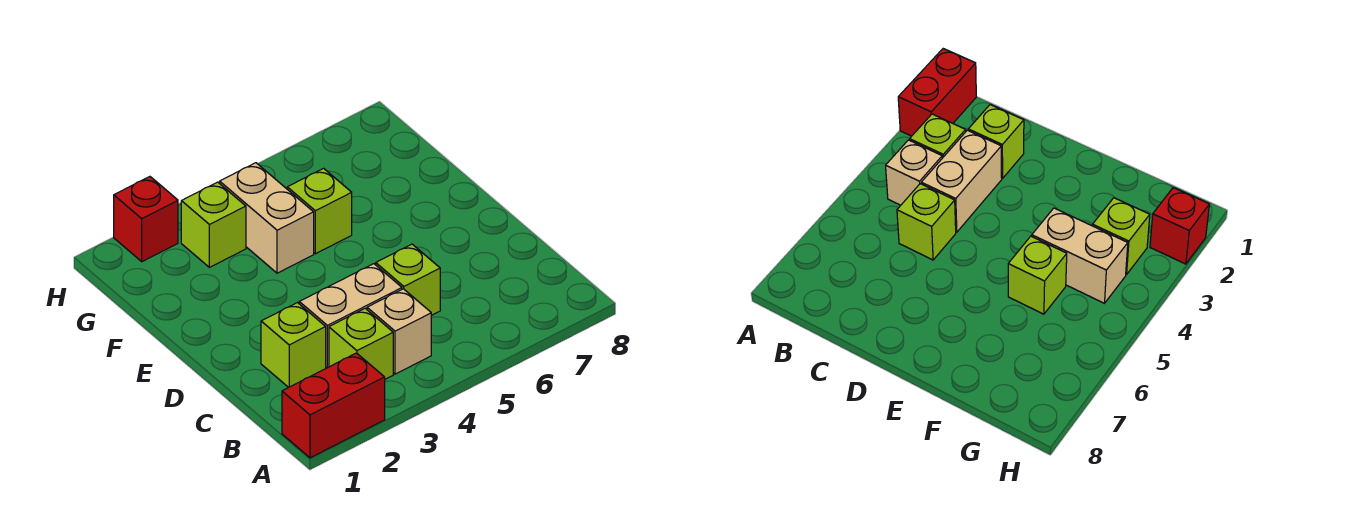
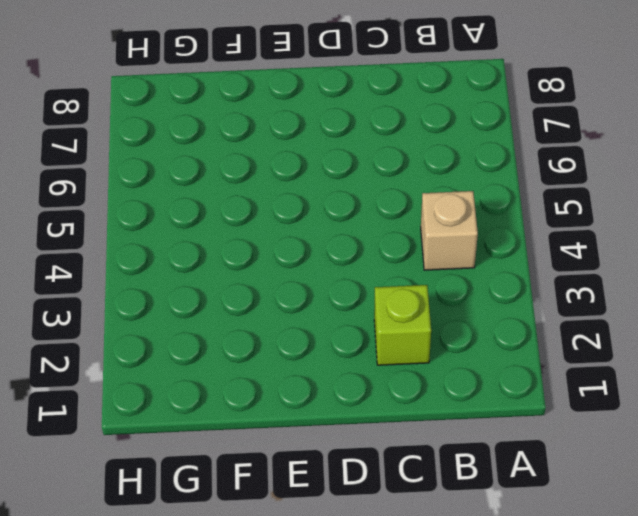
none -> red 1x2 brick [282,353,385,458]
none -> lime 1x1 brick [329,308,393,379]

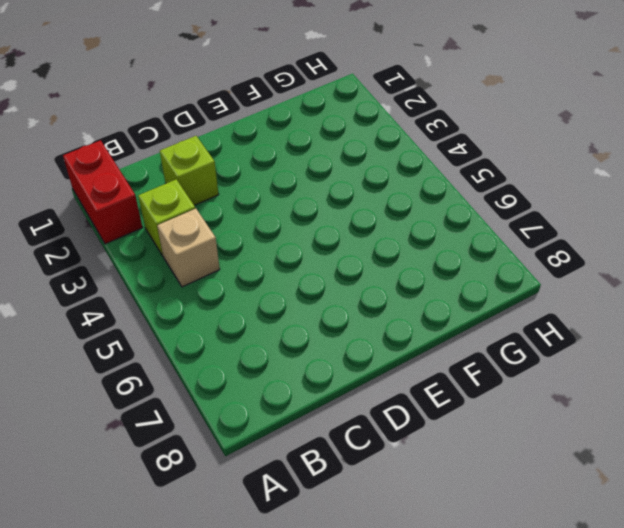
none -> tan 1x2 brick [299,264,402,368]
none -> lime 1x1 brick [376,244,440,316]

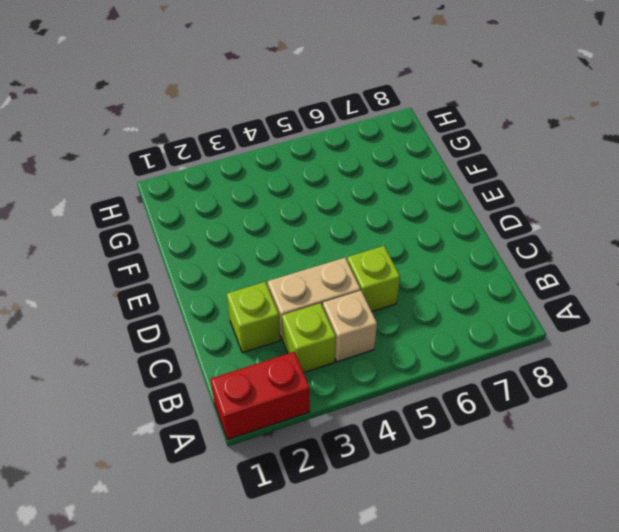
none -> tan 1x2 brick [220,163,314,273]
none -> lime 1x1 brick [287,168,352,254]

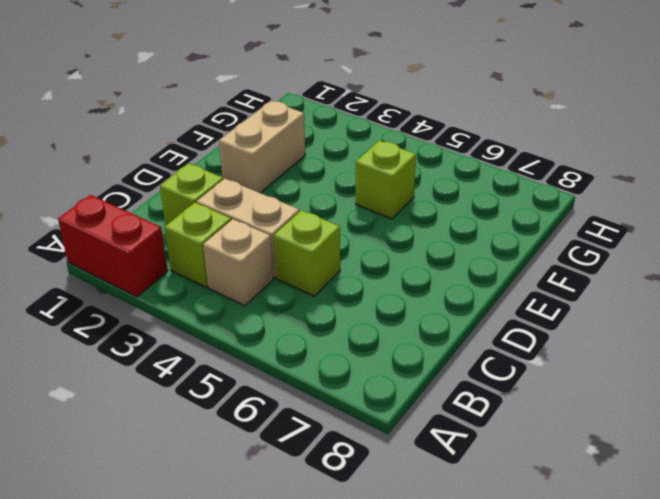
tan 1x2 brick [219,101,305,193] -> tan 1x2 brick moved to [220,163,314,273]
none -> lime 1x1 brick [181,182,246,267]
none -> red 1x1 brick [114,177,178,262]

